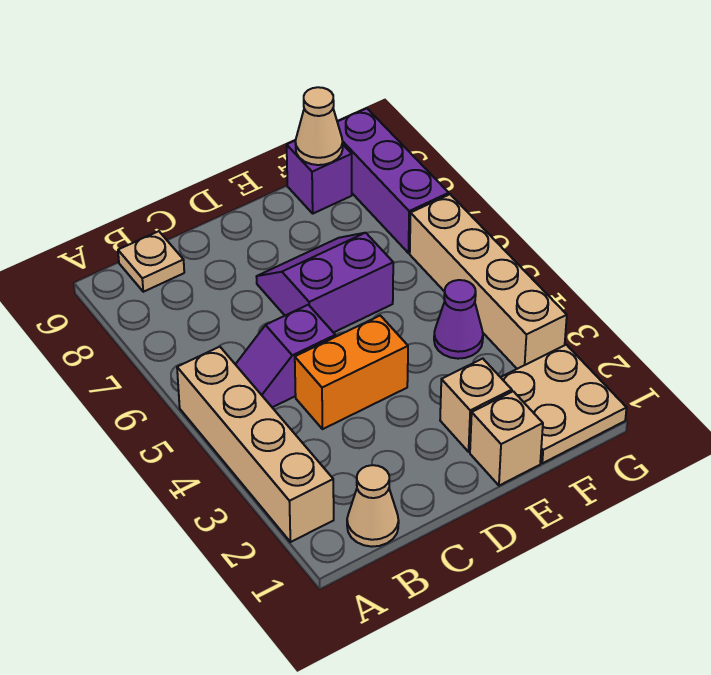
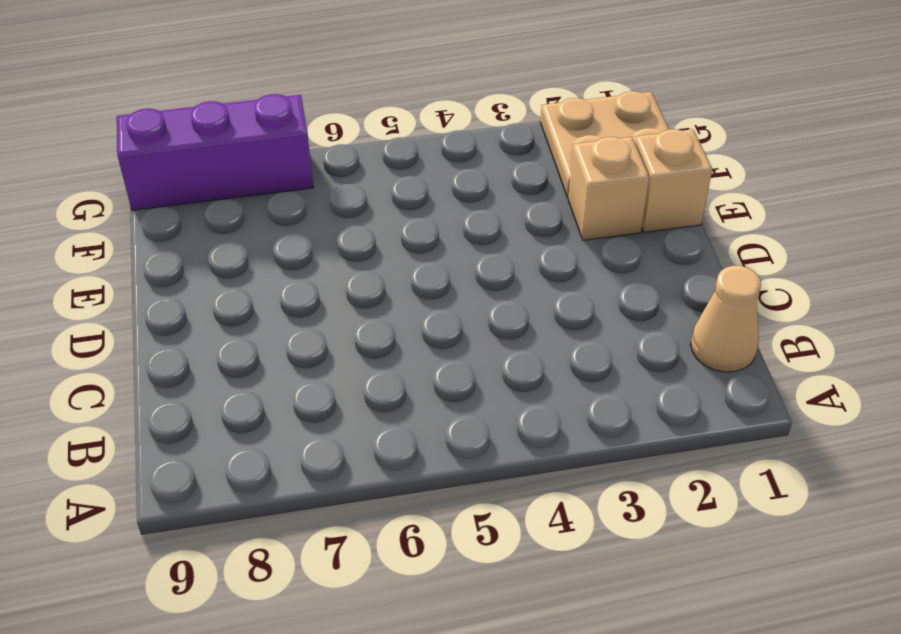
none -> tan 1x4 brick [177,347,334,542]
none -> purple 1x2 slope [235,305,335,407]
none -> tan 1x1 plate [118,231,184,292]

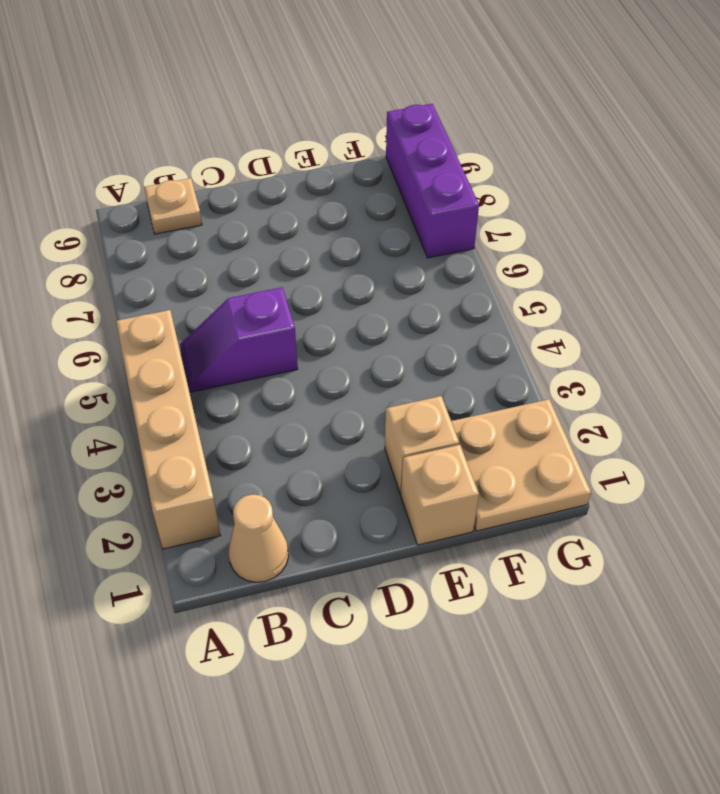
none -> orange 1x2 brick [295,316,408,429]
none -> purple 2x2 slope [256,233,393,333]
none -> purple 1x1 cone [434,280,483,359]

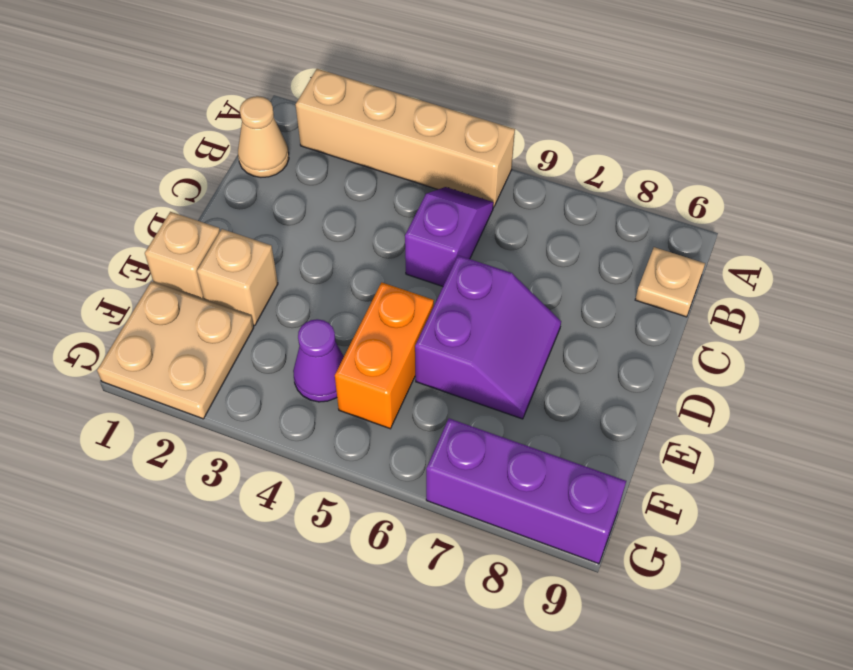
orange 1x2 brick [335,282,434,429] -> orange 1x2 brick moved to [295,316,408,429]
none -> purple 1x1 brick [287,141,352,213]
none -> tan 1x4 brick [410,194,567,369]
none -> tan 1x1 cone [295,87,343,165]

